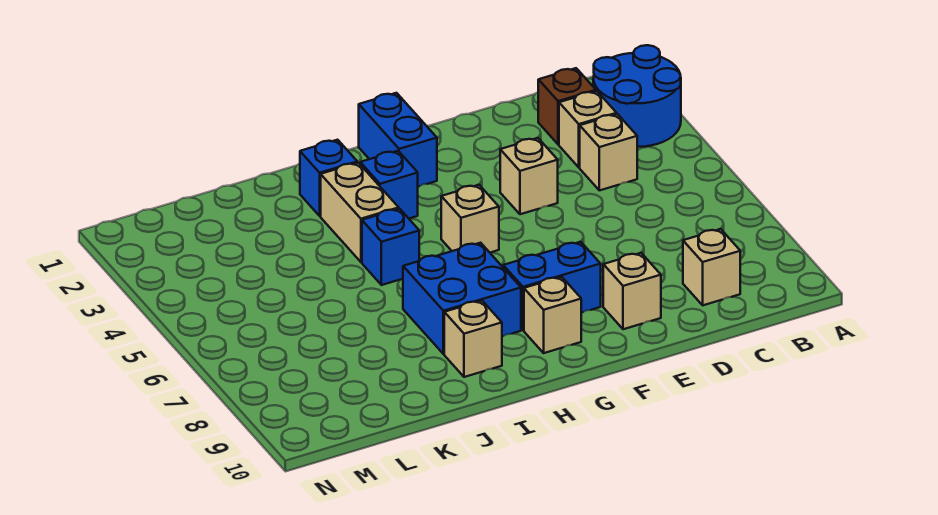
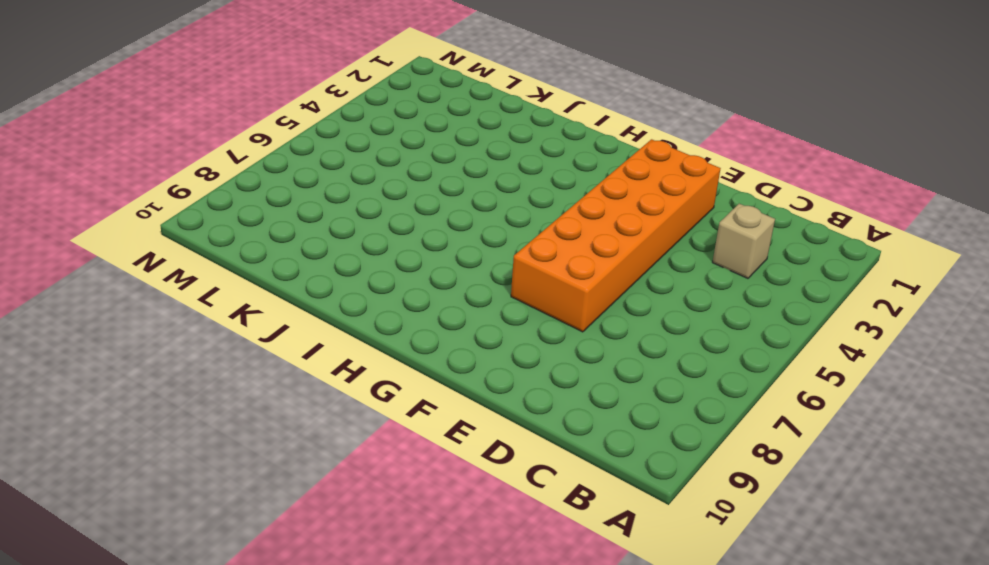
orange 2x6 brick [511,139,721,332] -> tan 1x1 brick [500,138,558,214]
none -> blue 2x2 round brick [593,45,681,147]
none -> brown 1x1 brick [538,68,596,145]
none -> tan 1x1 brick [580,114,637,190]

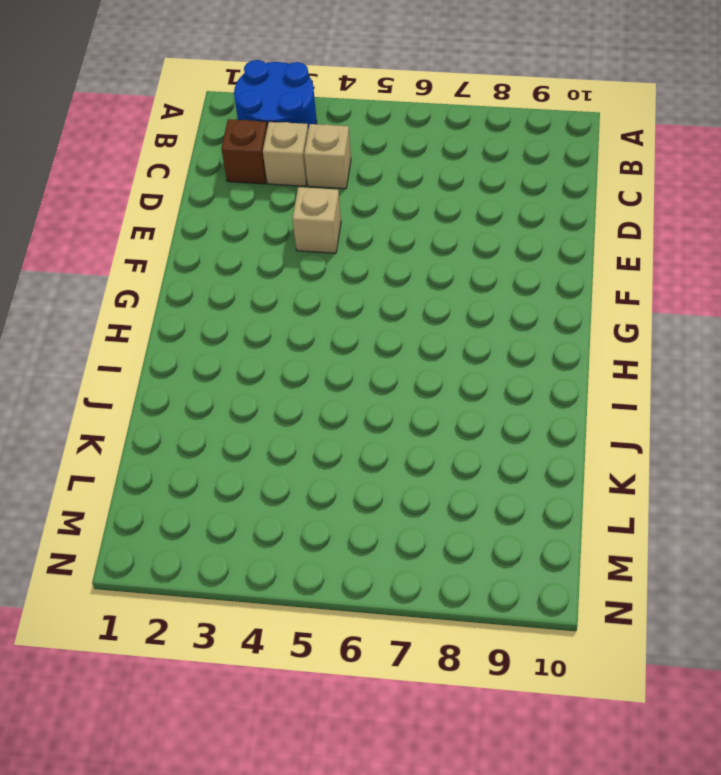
none -> tan 1x1 brick [683,229,740,305]
none -> tan 1x1 brick [603,253,661,329]
none -> blue 1x2 brick [503,242,601,330]

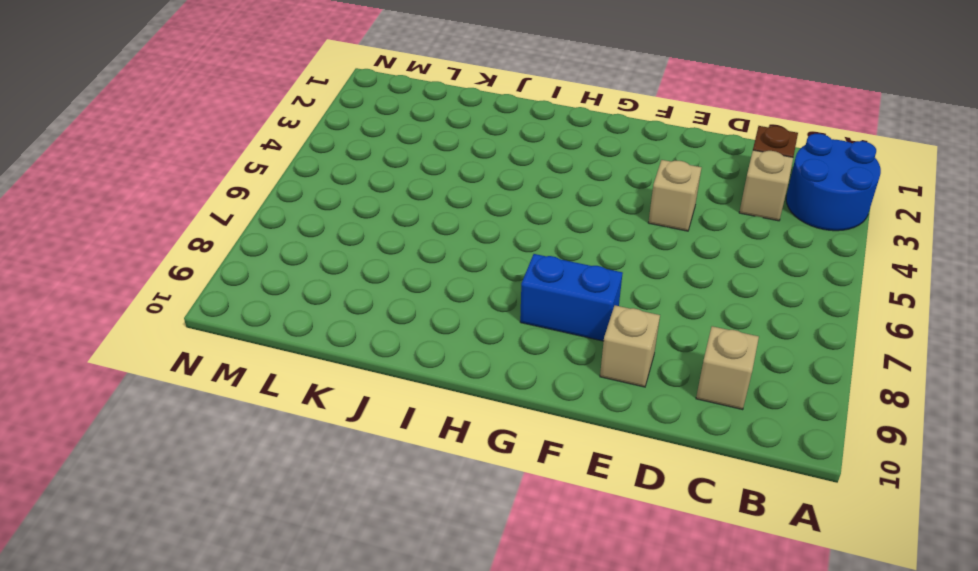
none -> tan 1x1 brick [580,114,637,190]
none -> blue 1x2 brick [359,93,437,187]
none -> tan 1x1 brick [441,185,499,253]

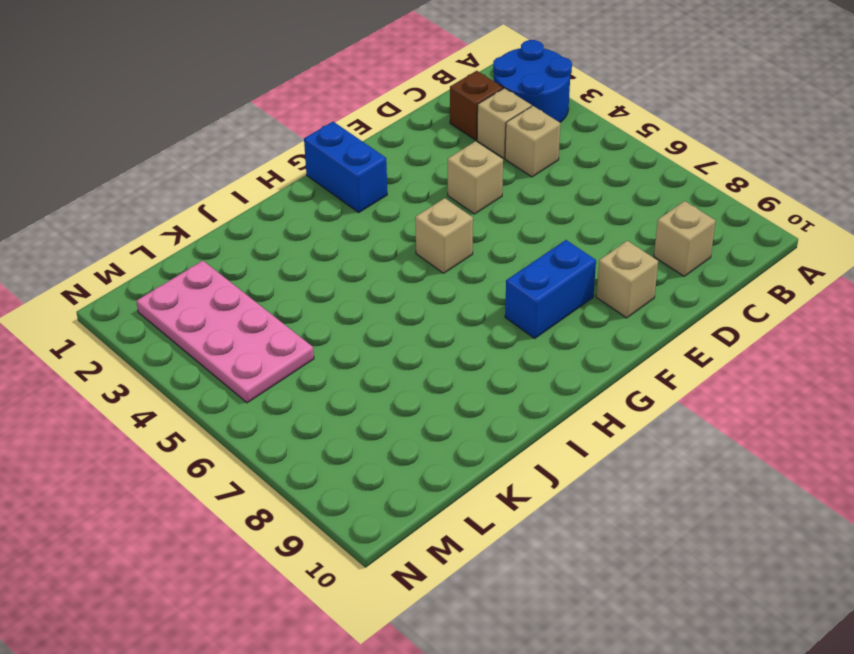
pink 2x4 plate [137,261,314,403] -> none
none -> tan 1x1 brick [524,277,581,353]
none -> blue 1x1 brick [360,151,418,219]
none -> blue 2x2 brick [403,243,521,354]

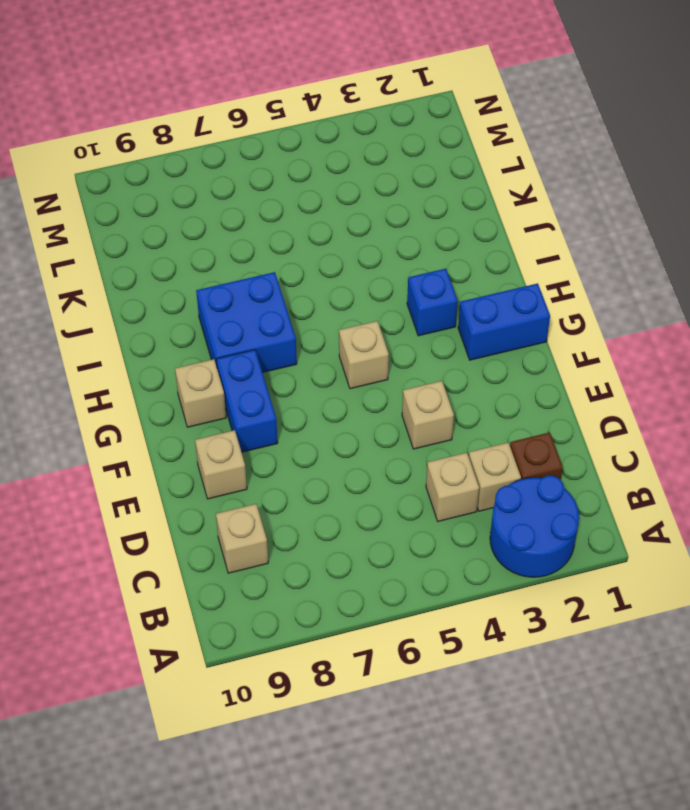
none -> blue 1x1 brick [300,140,357,216]
none -> tan 1x2 brick [321,163,399,262]
none -> blue 1x1 brick [362,209,419,285]

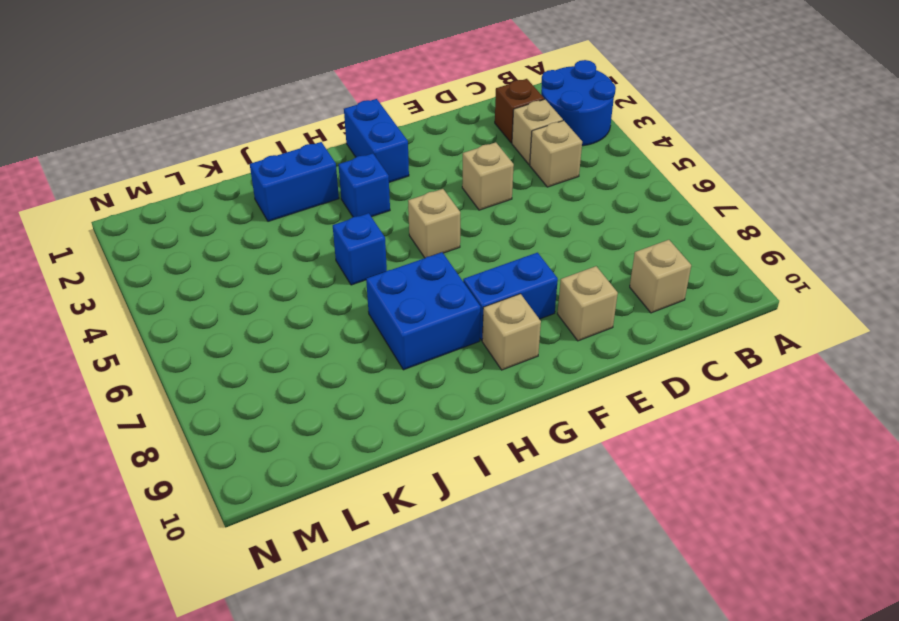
blue 1x2 brick [250,142,339,221] -> blue 1x1 brick [300,140,357,216]
none -> tan 1x2 brick [321,163,399,262]
none -> tan 1x1 brick [444,301,502,377]

